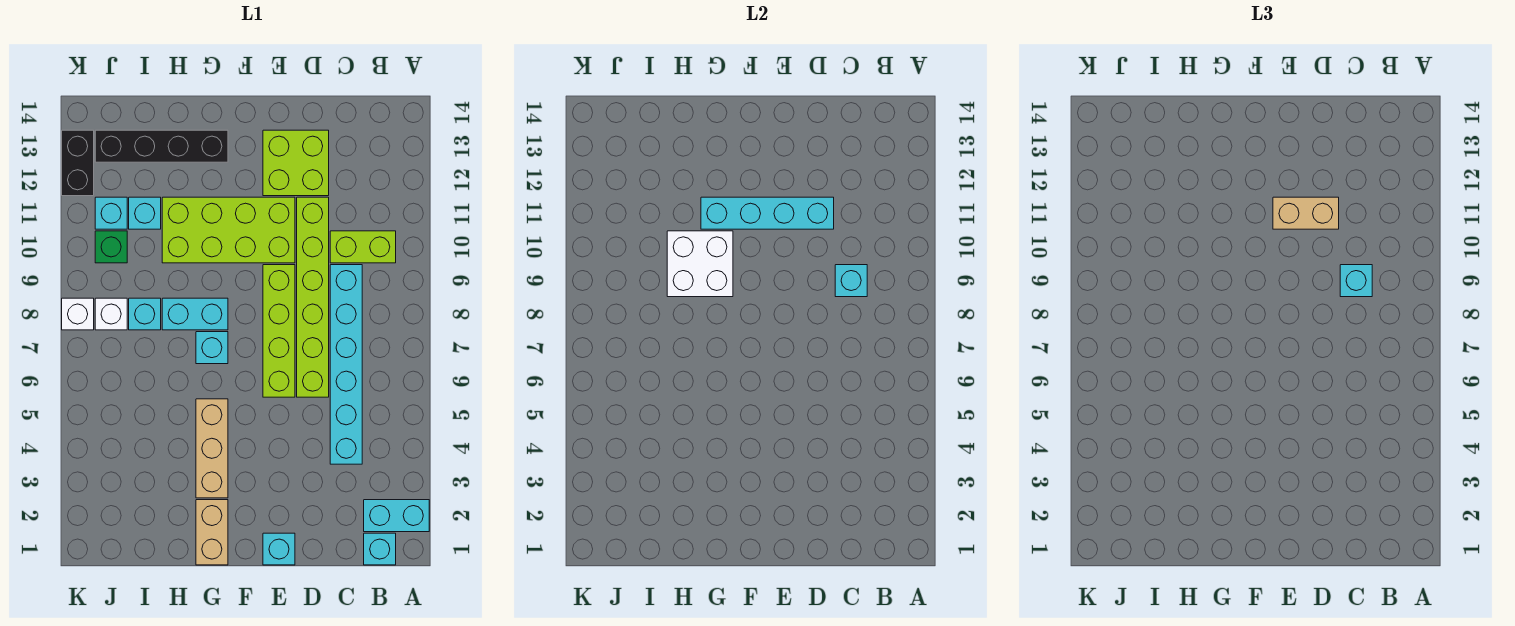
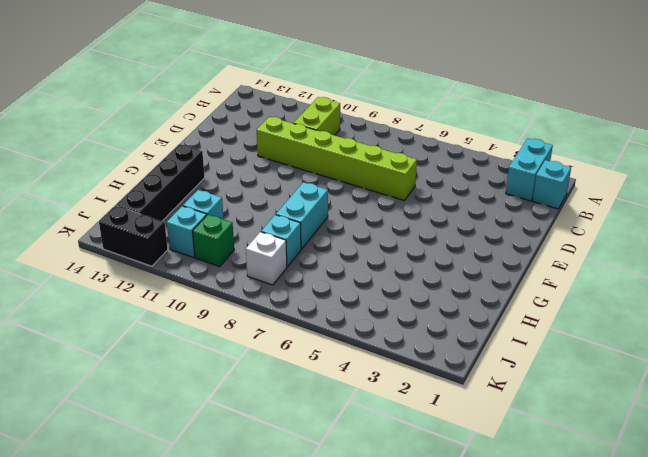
none -> cyan 1x6 brick [330,265,362,464]
none -> lime 2x2 brick [263,130,329,196]
none -> cyan 1x1 brick [263,533,295,565]

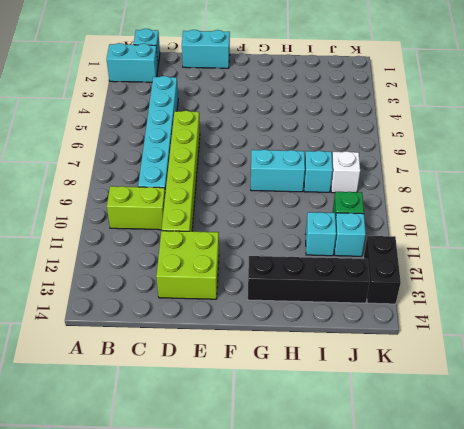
cyan 1x2 brick [182,30,230,68] -> cyan 1x1 brick [263,533,295,565]
none -> lime 1x4 brick [263,265,295,397]
none -> lime 2x4 brick [162,197,295,263]
none -> tan 1x2 brick [196,500,228,565]

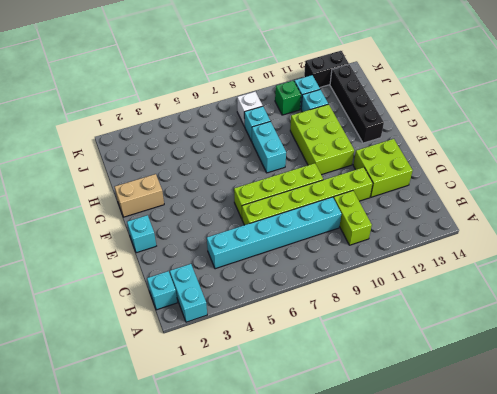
lime 2x3 brick [290,104,354,175] -> lime 2x4 brick [162,197,295,263]
none -> tan 1x3 brick [196,399,228,498]
none -> cyan 1x1 brick [196,332,228,364]
none -> white 1x1 brick [62,298,94,330]

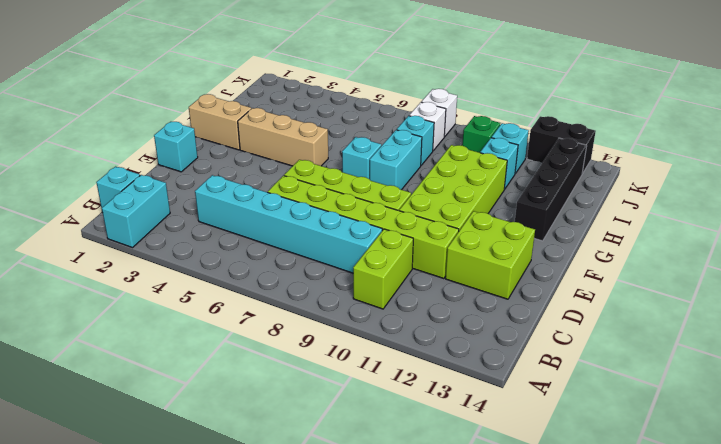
none -> cyan 1x1 brick [835,265,867,297]
none -> cyan 1x4 brick [701,197,834,229]
none -> white 2x2 brick [667,231,733,297]

